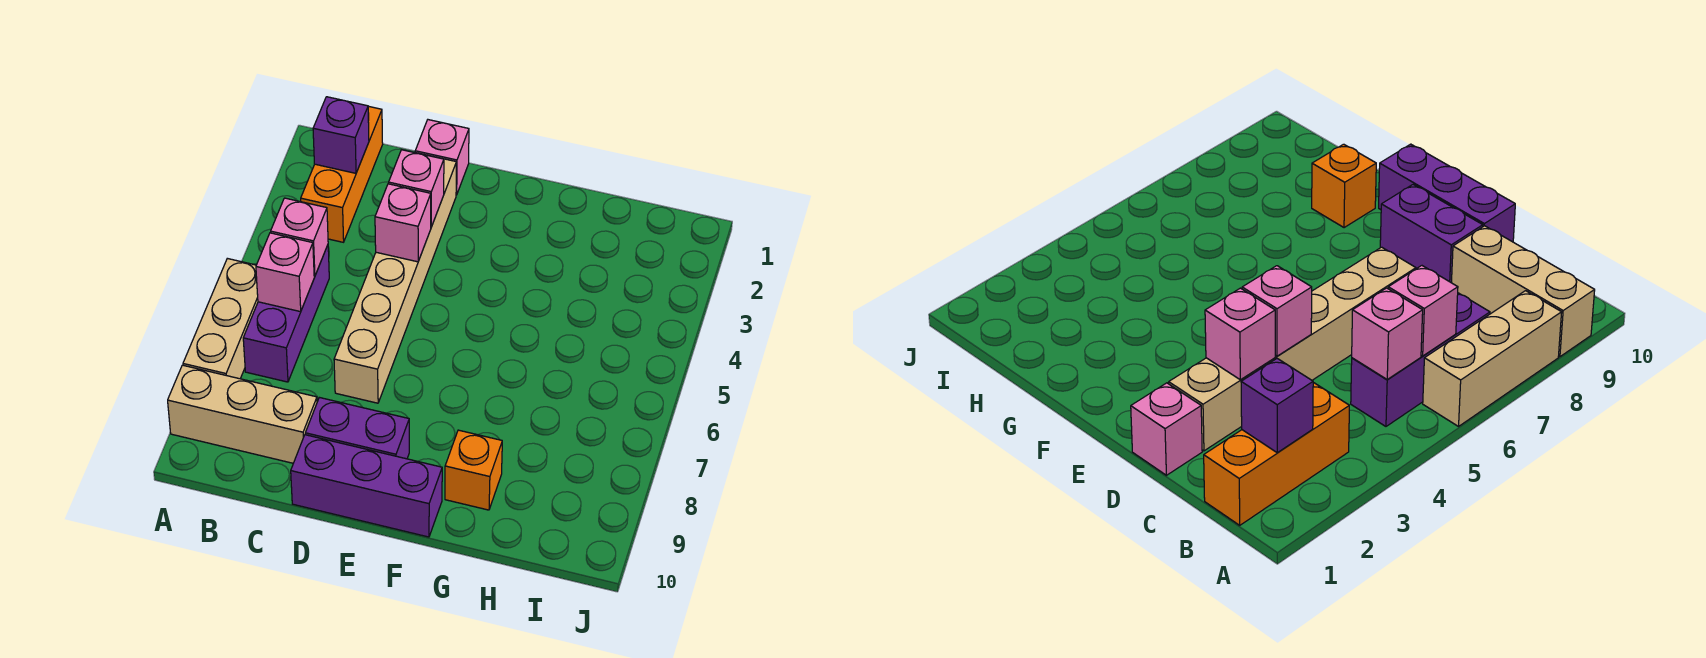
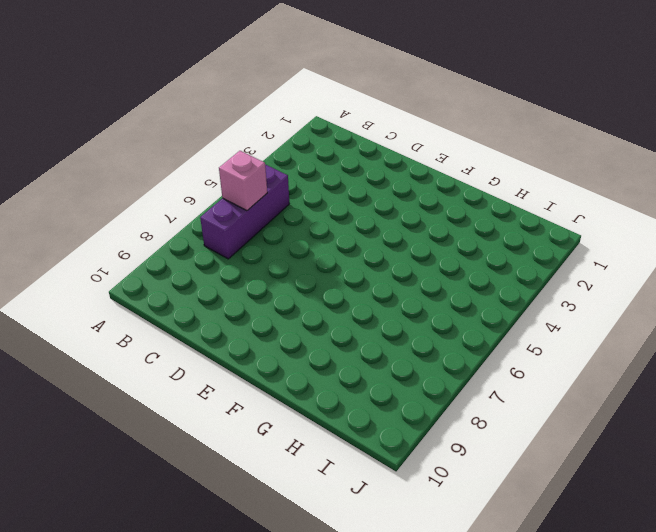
none -> tan 1x3 brick [183,258,258,379]
none -> tan 1x3 brick [168,365,317,463]
none -> orange 1x3 brick [301,106,383,242]

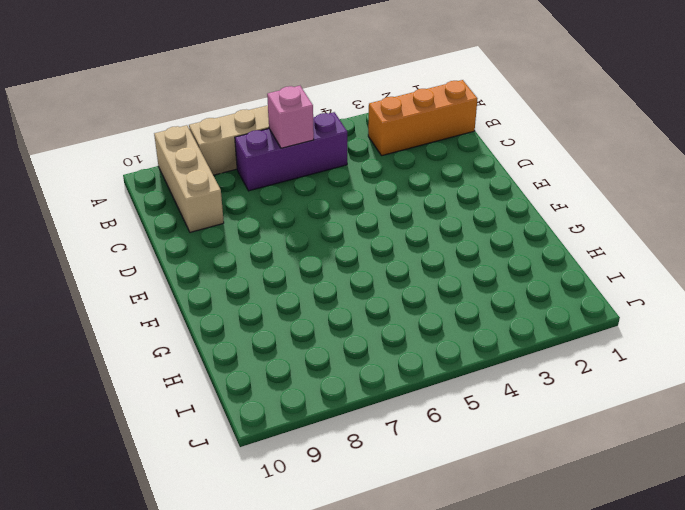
none -> pink 1x1 brick [415,120,469,195]
none -> tan 1x6 brick [334,154,456,403]
none -> purple 1x2 brick [305,397,409,459]

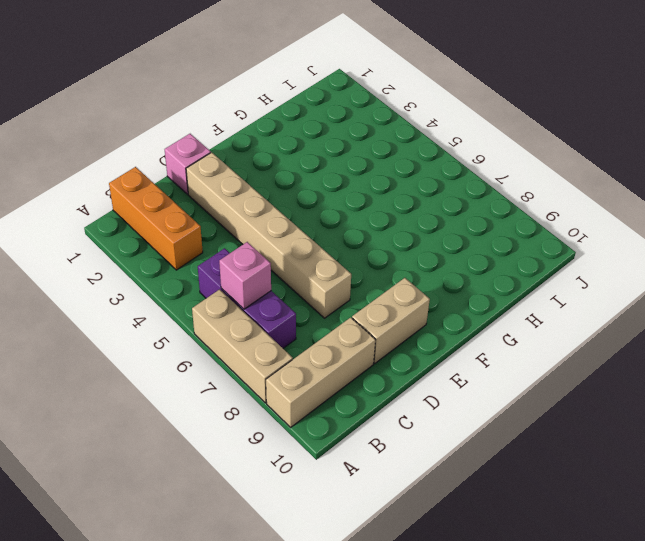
tan 1x2 brick [352,278,430,363] -> purple 1x2 brick [305,397,409,459]
none -> purple 1x3 brick [291,435,442,537]
none -> orange 1x1 brick [445,430,502,510]
none -> purple 1x1 brick [313,97,369,173]

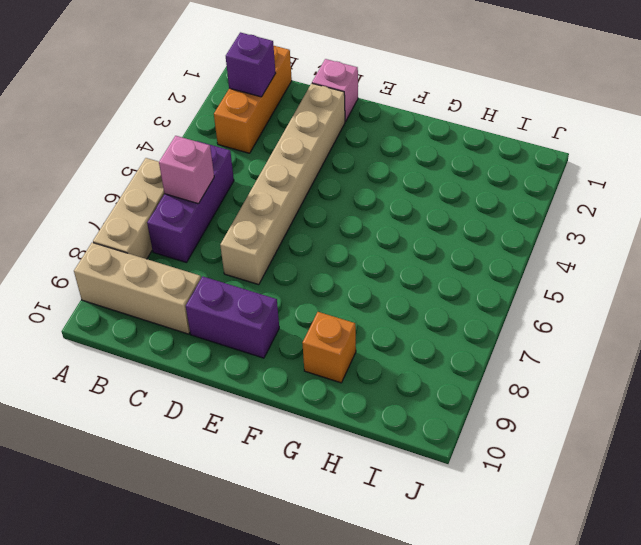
none -> purple 1x3 brick [291,435,442,537]
none -> pink 1x1 brick [271,198,328,276]
none -> pink 1x1 brick [389,150,444,227]

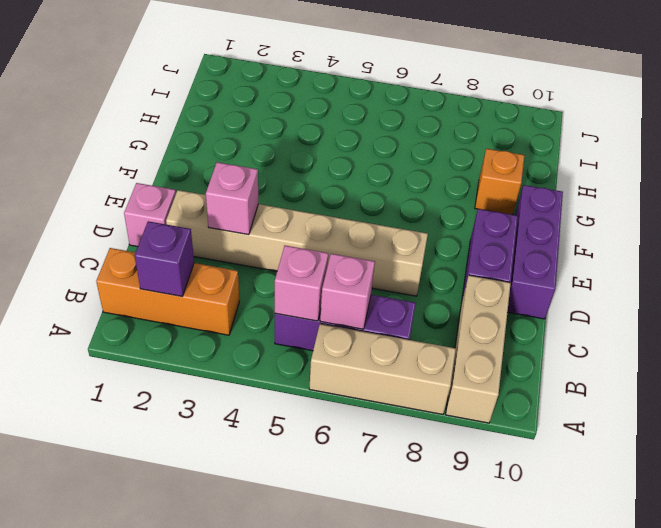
none -> pink 1x1 brick [375,184,431,262]

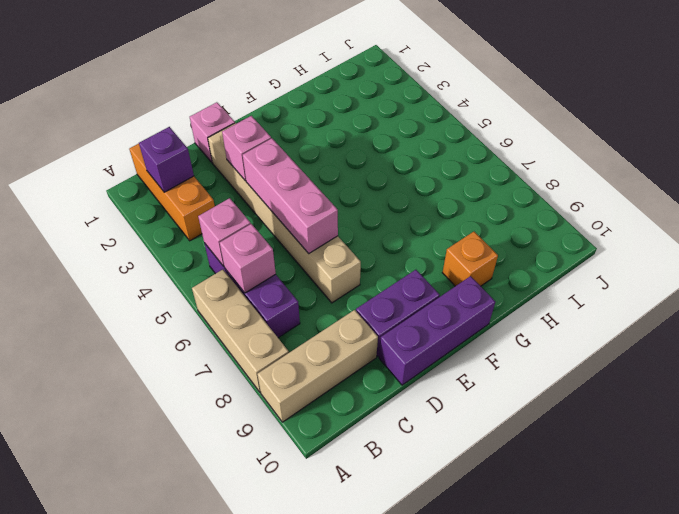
pink 1x3 brick [243,138,338,254] -> pink 1x1 brick [375,184,431,262]

